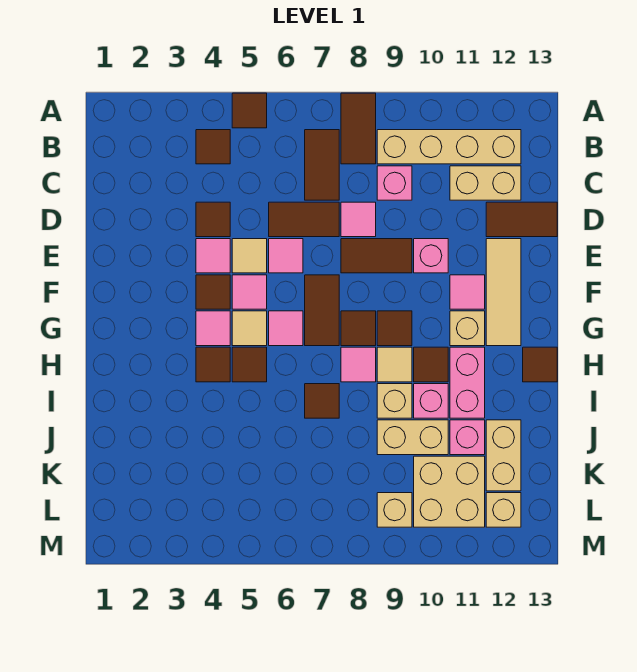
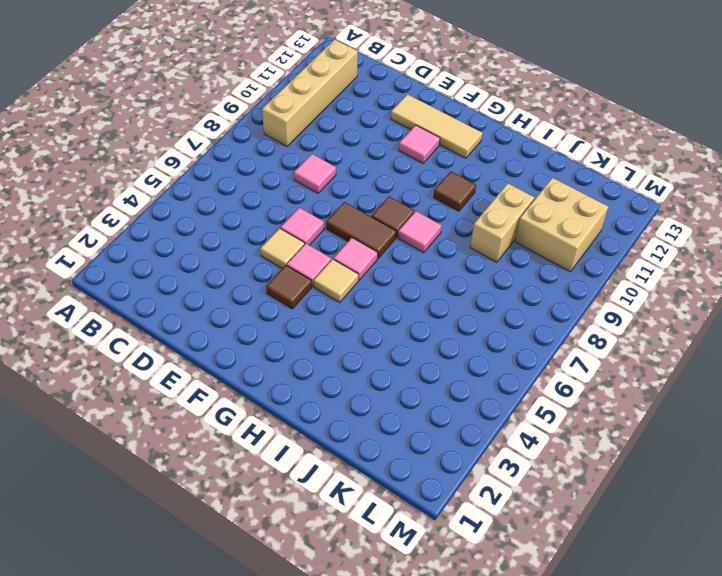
none -> brown 1x1 tile [232,93,267,128]
none -> brown 1x2 tile [341,93,376,164]
none -> brown 1x1 tile [196,130,230,164]
none -> brown 1x2 tile [305,130,339,200]

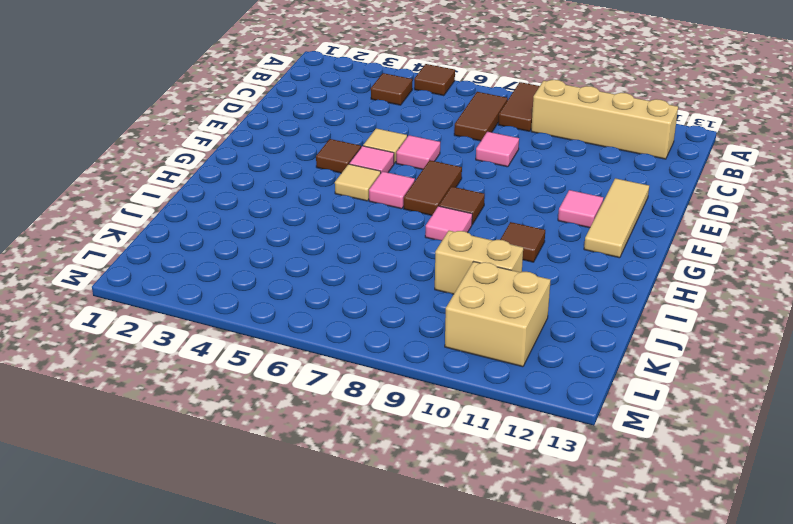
none -> pink 1x1 brick [377,166,412,200]
none -> tan 1x2 brick [450,166,521,200]
none -> brown 1x1 tile [196,202,230,237]
none -> brown 1x2 tile [269,202,339,237]

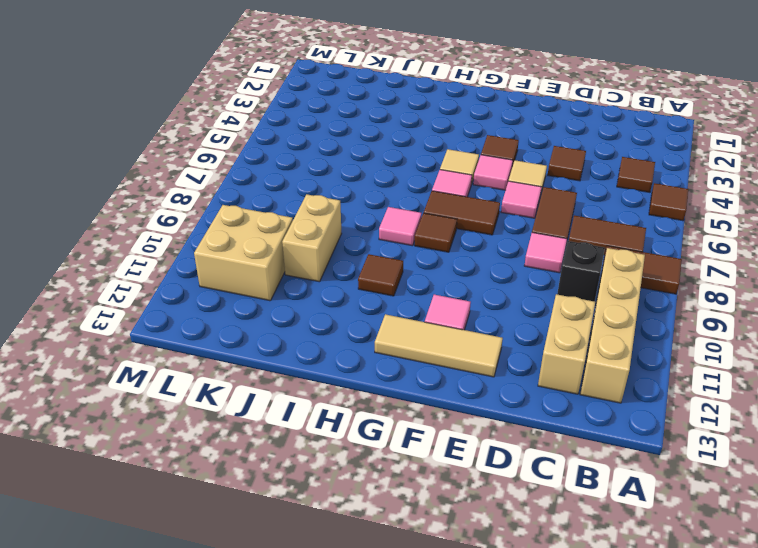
black 1x1 brick [557,241,605,301] -> pink 1x1 brick [377,166,412,200]
none -> brown 1x2 tile [486,202,557,237]
none -> pink 1x1 tile [196,239,230,273]
none -> brown 1x2 tile [341,239,412,273]
none -> pink 1x1 brick [414,239,448,273]

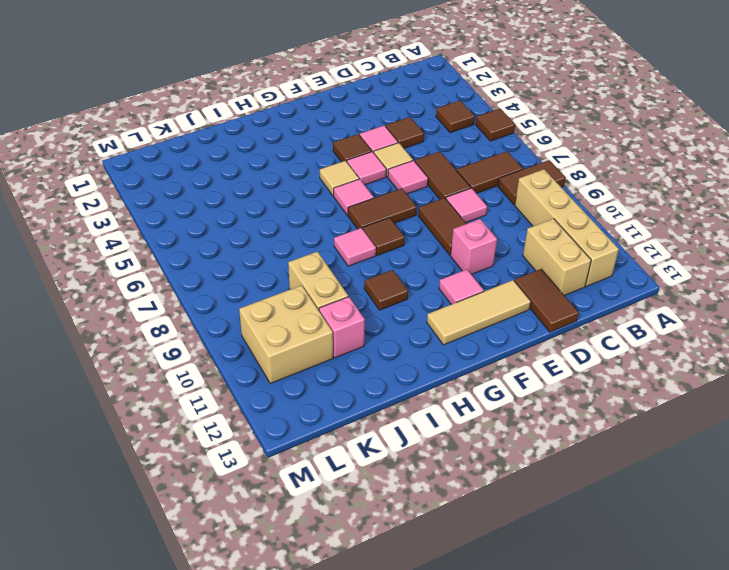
none -> pink 1x1 brick [377,166,412,200]
none -> pink 1x1 tile [196,311,230,346]
none -> brown 1x1 tile [377,311,412,346]
none -> tan 1x1 brick [450,311,485,346]

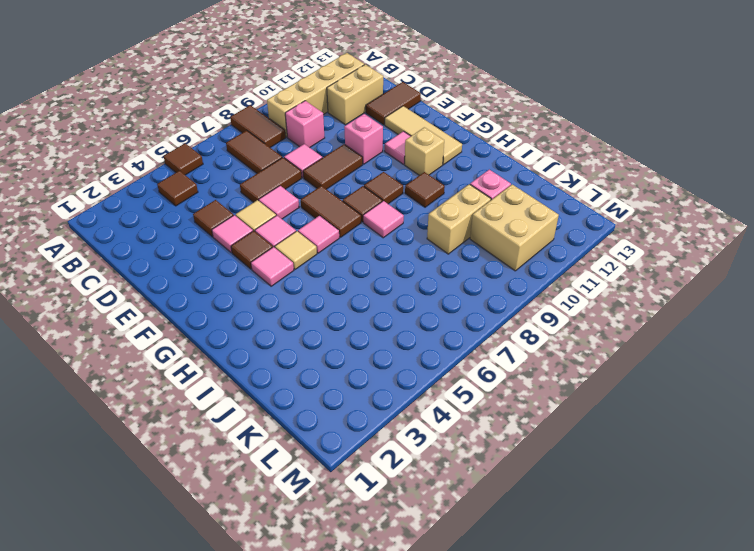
none -> brown 1x1 tile [196,347,230,382]
none -> brown 1x1 tile [232,347,267,382]
none -> tan 1x1 tile [377,347,412,382]
none -> pink 1x2 brick [450,347,485,418]

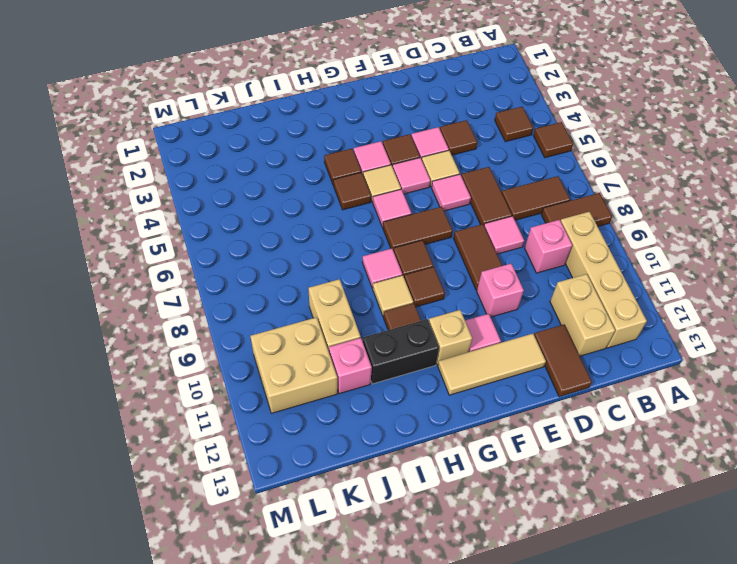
black 1x2 brick [363,319,439,384] -> pink 1x2 brick [450,347,485,418]
none -> brown 1x1 tile [523,347,557,382]
none -> brown 1x1 tile [305,384,339,418]
none -> tan 1x1 brick [377,384,412,418]
none -> pink 1x1 brick [414,384,448,418]

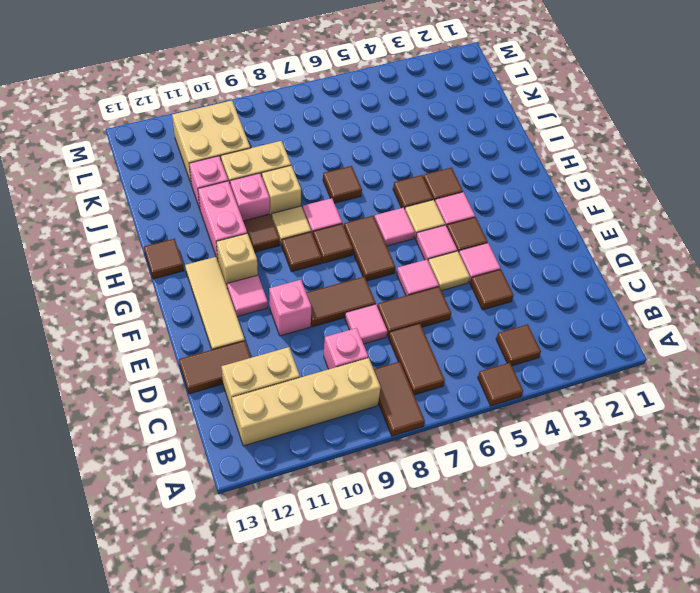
none -> tan 1x2 brick [486,420,521,491]
none -> tan 1x1 brick [377,493,412,527]
none -> tan 1x1 brick [486,493,521,527]

